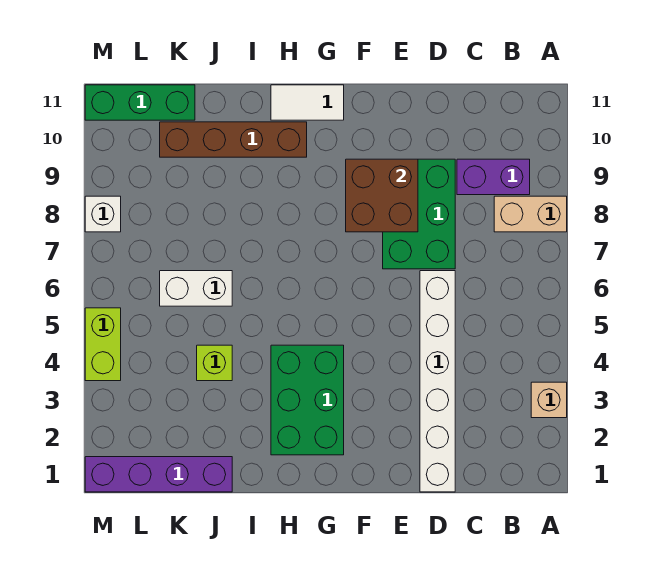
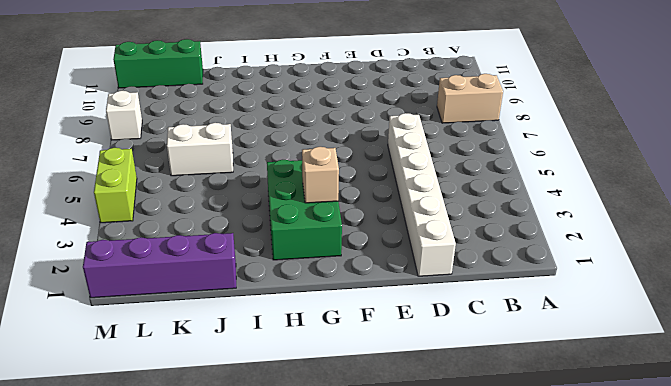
tan 1x1 brick [302,147,339,203] -> tan 1x1 brick moved to [531,382,567,418]
none -> purple 1x2 brick [457,159,530,195]
none -> green 2x3 brick [383,159,455,269]
none -> white 1x2 tile [271,85,344,120]

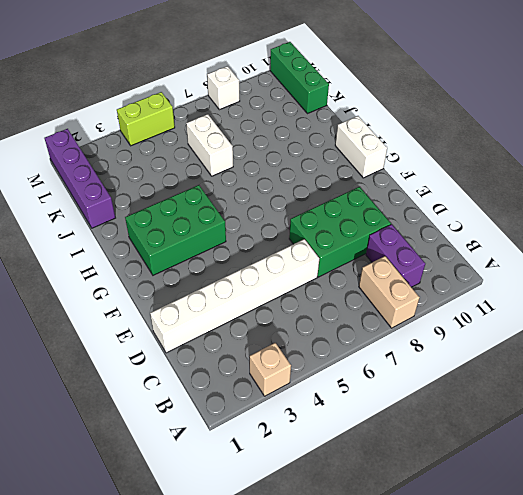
white 1x2 brick [335,116,387,178] -> white 1x2 tile [271,85,344,120]
none -> brown 1x4 brick [160,122,307,157]
none -> lime 1x1 brick [197,345,232,381]
none -> brown 2x2 brick [346,159,418,232]

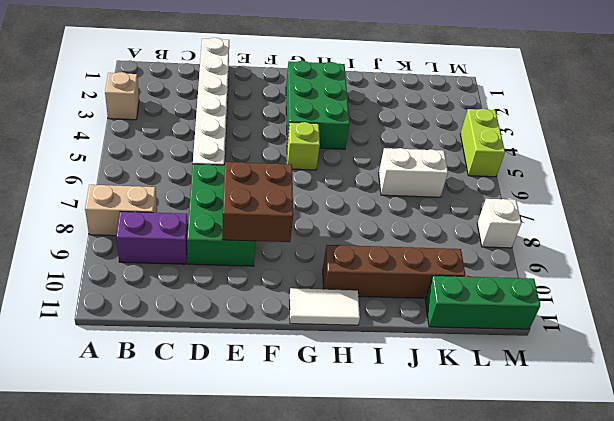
lime 1x1 brick [287,122,320,170] -> lime 1x1 brick moved to [197,345,232,381]
none -> purple 1x4 brick [85,457,232,492]

